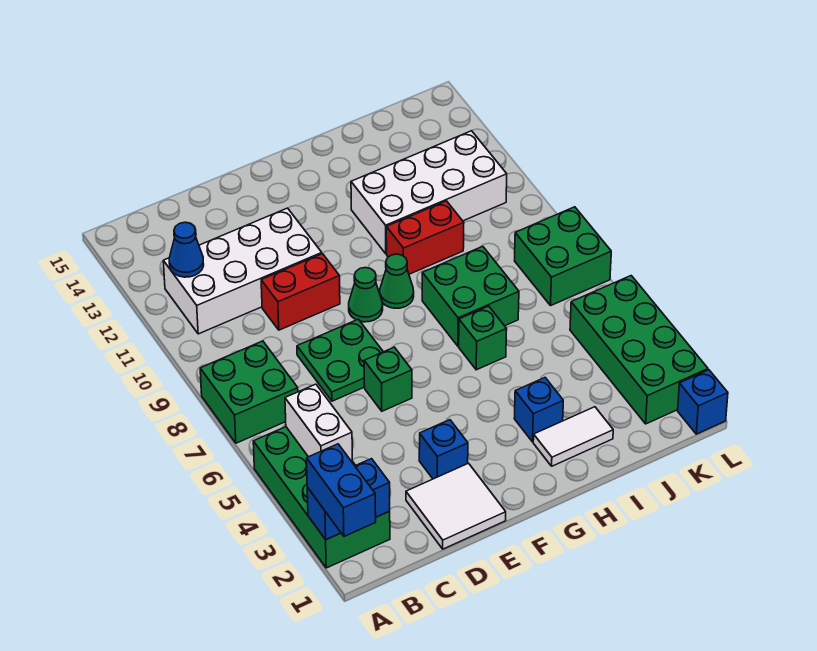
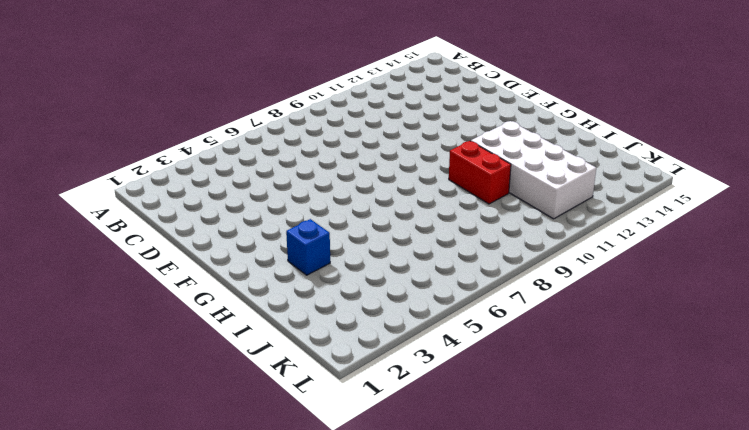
none -> green 2x4 brick [253,427,390,568]
none -> green 2x2 brick [200,341,298,443]
none -> white 2x4 brick [163,208,322,334]

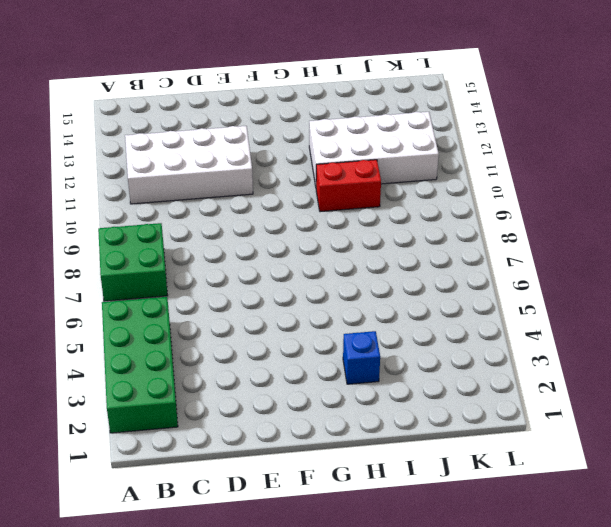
none -> white 2x2 tile [406,463,506,549]
none -> green 2x2 plate [297,319,383,401]
none -> red 1x2 brick [261,254,340,330]

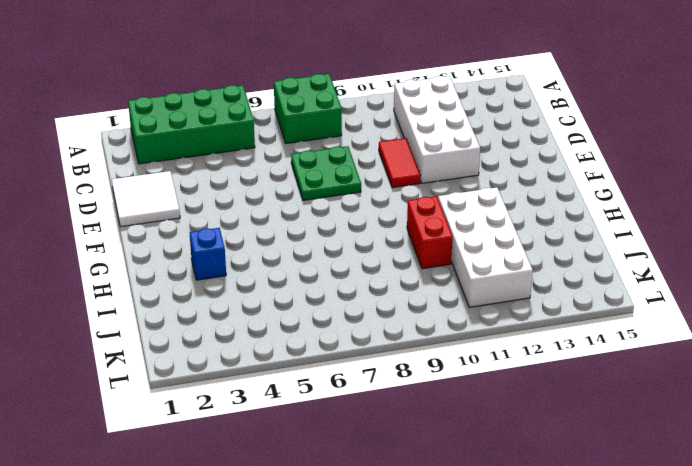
red 1x2 tile [379,138,420,188] -> red 1x2 brick [261,254,340,330]
none -> blue 1x1 brick [419,420,468,479]
none -> green 1x1 brick [364,347,412,411]
none -> green 1x1 cone [349,268,383,322]

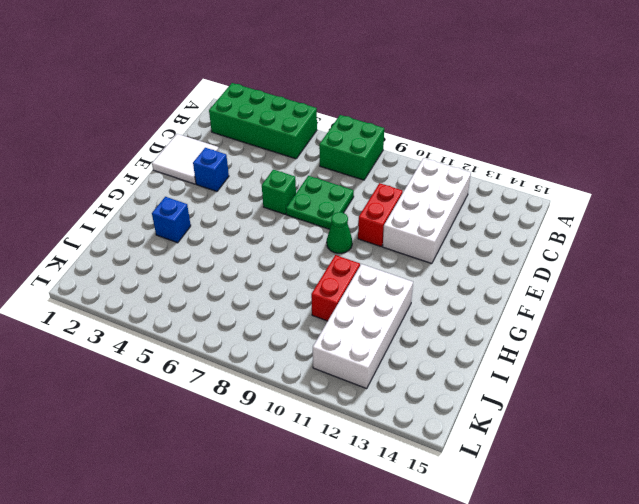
none -> green 1x1 cone [380,254,414,308]
none -> white 1x2 tile [533,407,613,466]
none -> green 1x1 brick [459,306,507,370]

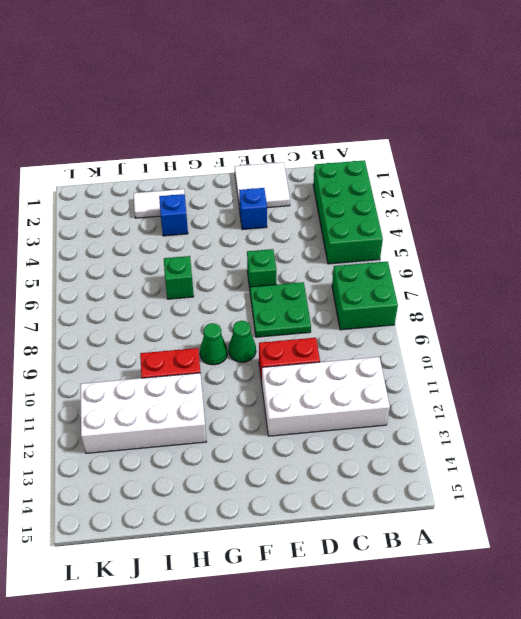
none -> green 2x2 brick [422,246,519,346]
none -> green 2x4 brick [570,276,708,424]
none -> green 2x2 brick [515,207,611,305]

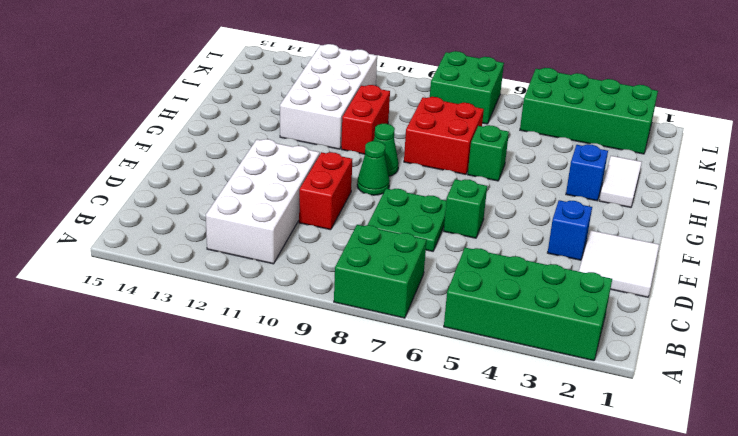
red 2x2 brick [404,97,484,174] -> green 2x2 brick [422,246,519,346]
none -> blue 1x1 brick [678,370,728,434]
none -> blue 1x2 brick [307,459,390,540]
none -> white 1x2 brick [285,384,352,461]

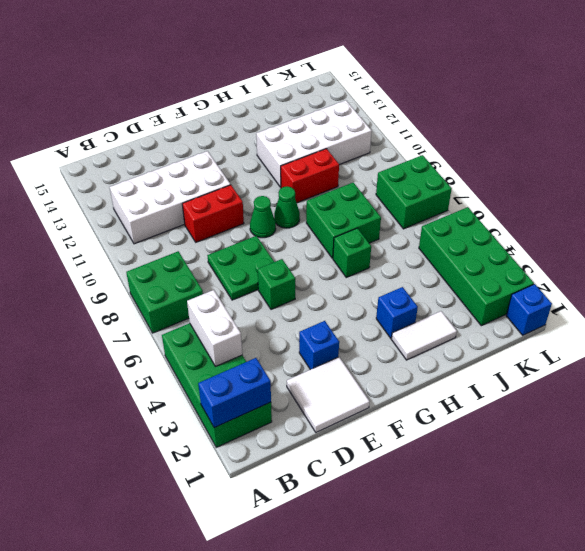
none -> blue 1x1 cone [169,222,204,277]
none -> blue 1x2 brick [307,444,376,536]

